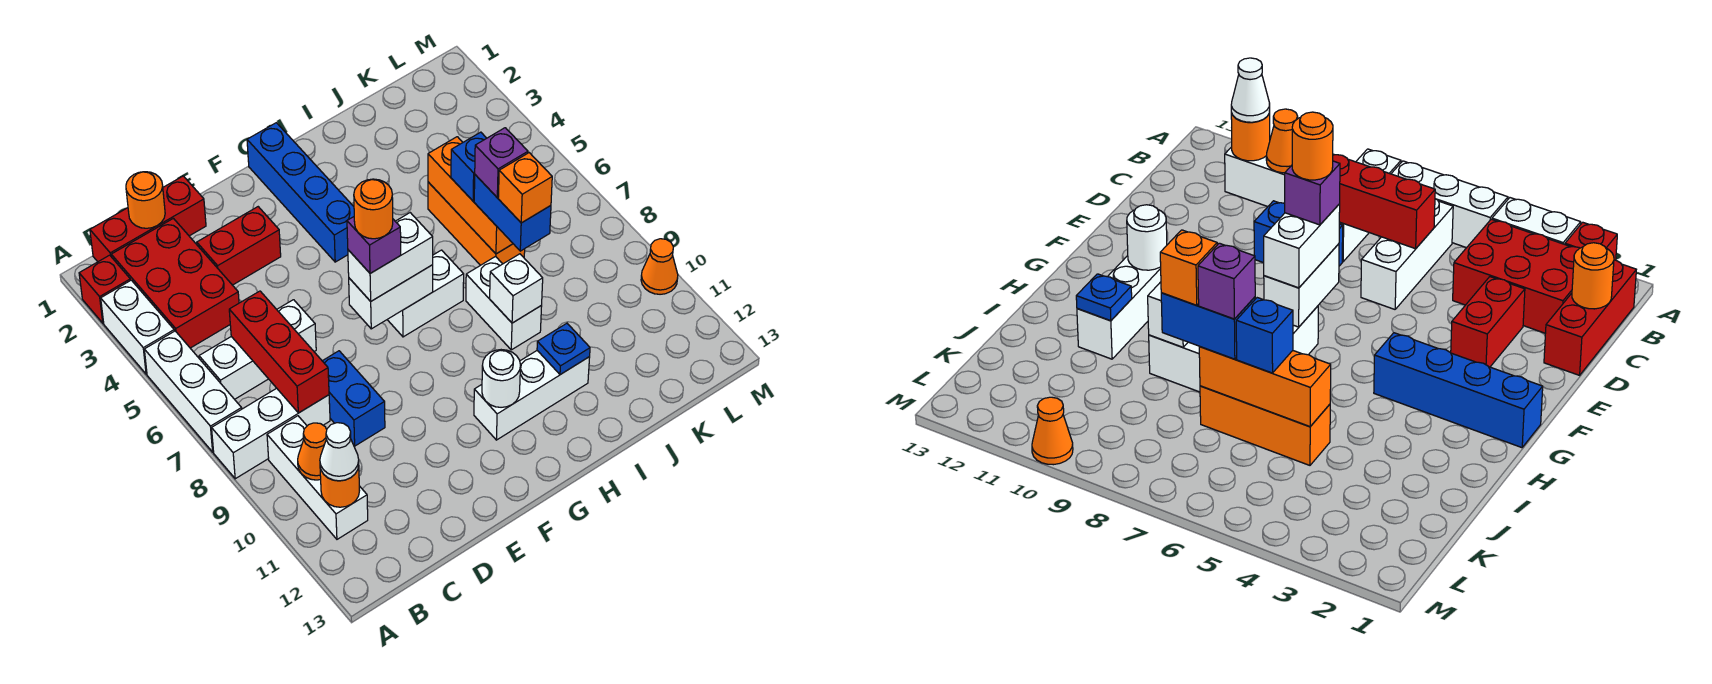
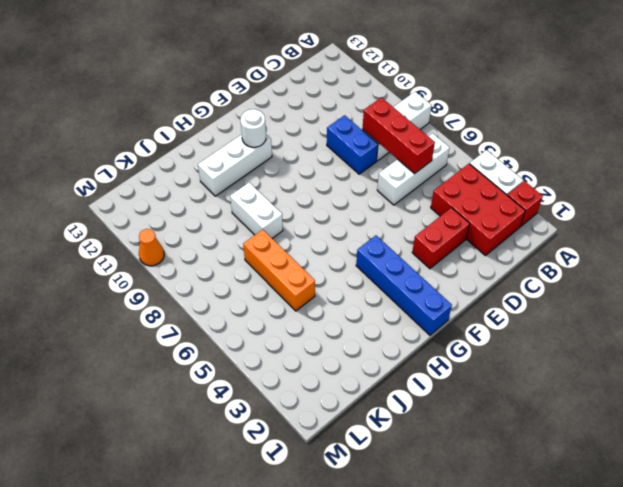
none -> white 1x3 brick [144,331,242,452]
none -> red 1x3 brick [90,176,206,262]
none -> white 1x3 brick [267,416,368,539]
none -> white 1x2 brick [387,250,464,337]

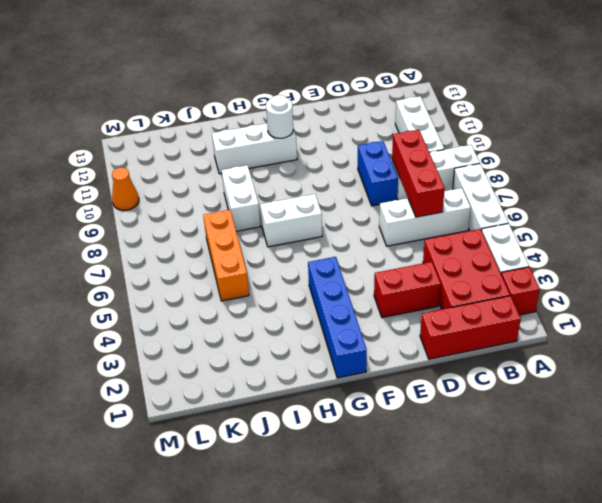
none -> orange 1x1 cone [298,423,327,480]
none -> orange 1x1 round brick [320,466,360,507]
none -> orange 1x1 round brick [126,172,165,228]
none -> white 1x2 brick [349,265,433,329]

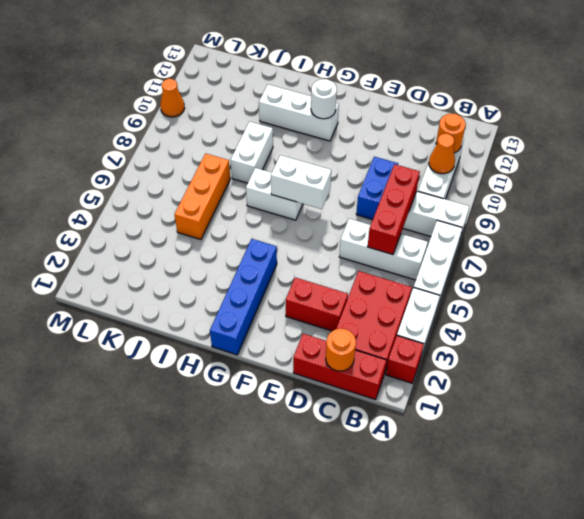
none -> white 1x1 brick [490,254,543,323]
none -> blue 1x1 plate [537,323,590,375]
none -> orange 1x3 brick [428,137,513,254]
none -> white 1x1 cone [320,423,359,481]

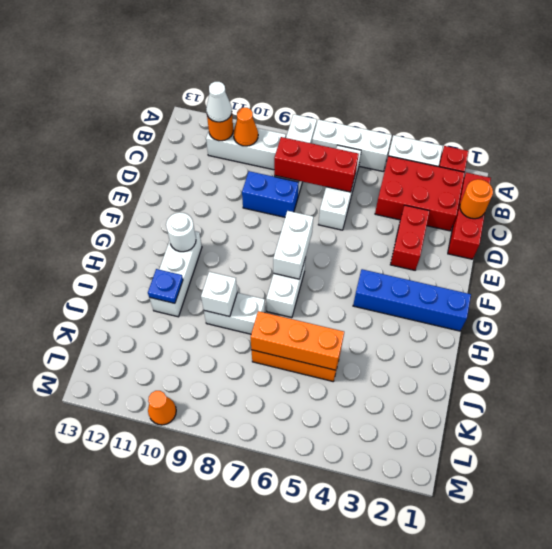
none -> white 1x2 brick [348,213,433,301]
none -> blue 1x1 brick [451,132,487,201]
none -> blue 1x2 brick [474,175,551,251]
none -> purple 1x1 brick [347,217,401,273]

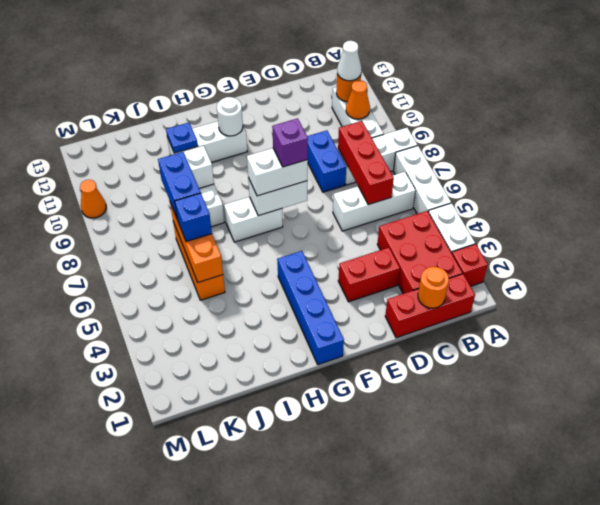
none -> purple 1x1 brick [475,128,528,197]
none -> orange 1x1 brick [498,153,552,223]
none -> orange 1x1 round brick [354,179,393,239]

